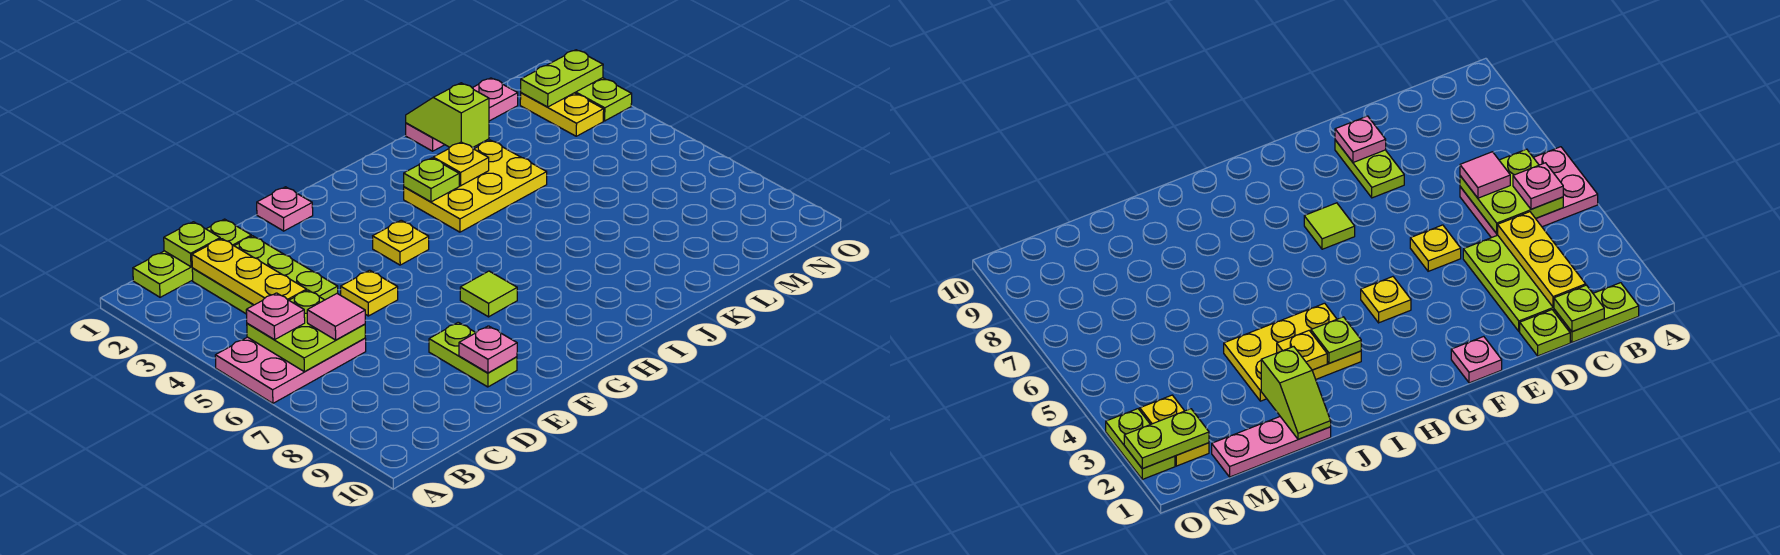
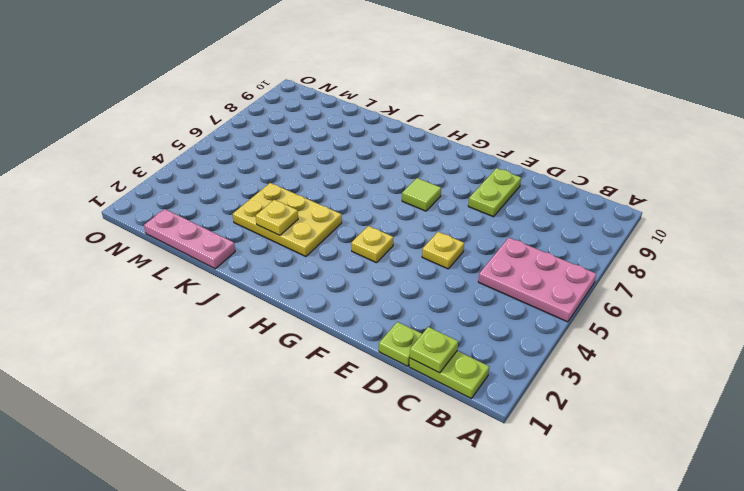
none -> lime 2x3 plate [192,236,338,314]
none -> pink 1x1 plate [257,187,313,231]
none -> yellow 1x2 plate [520,93,604,136]

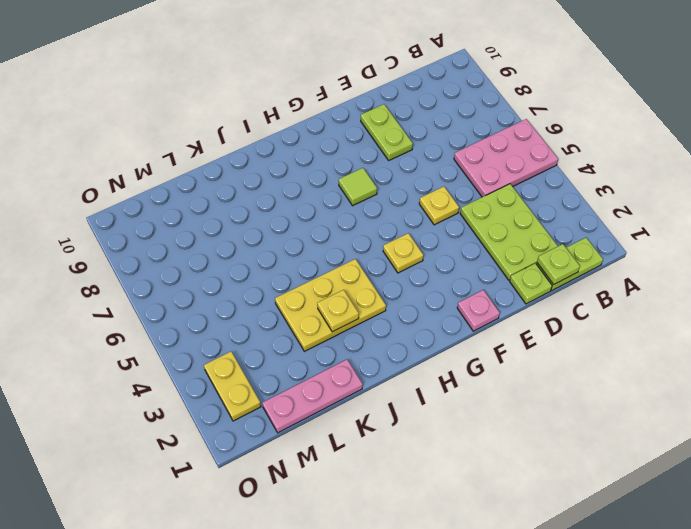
none -> lime 1x2 plate [575,78,632,121]
none -> lime 2x2 plate [247,290,365,372]
none -> yellow 1x3 plate [192,239,307,305]

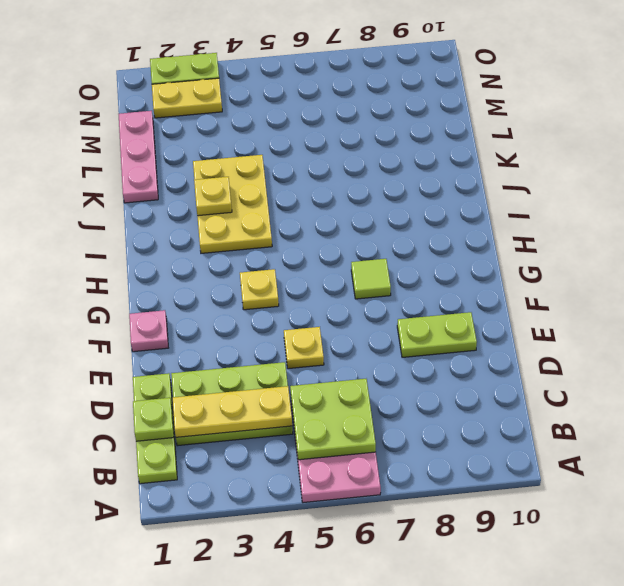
none -> pink 1x1 plate [459,326,517,373]
none -> lime 1x1 plate [404,158,459,202]
none -> lime 1x2 slope [406,83,489,148]

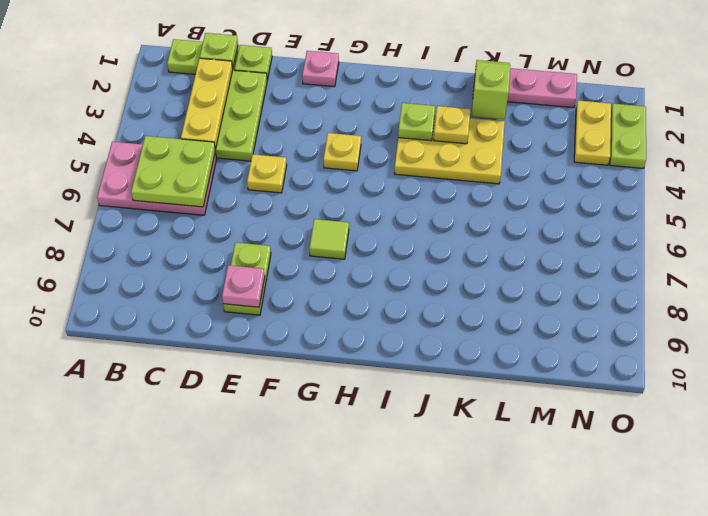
none -> lime 1x2 plate [521,50,603,107]
none -> pink 1x1 plate [246,293,305,340]
none -> pink 1x1 tile [307,293,365,340]

